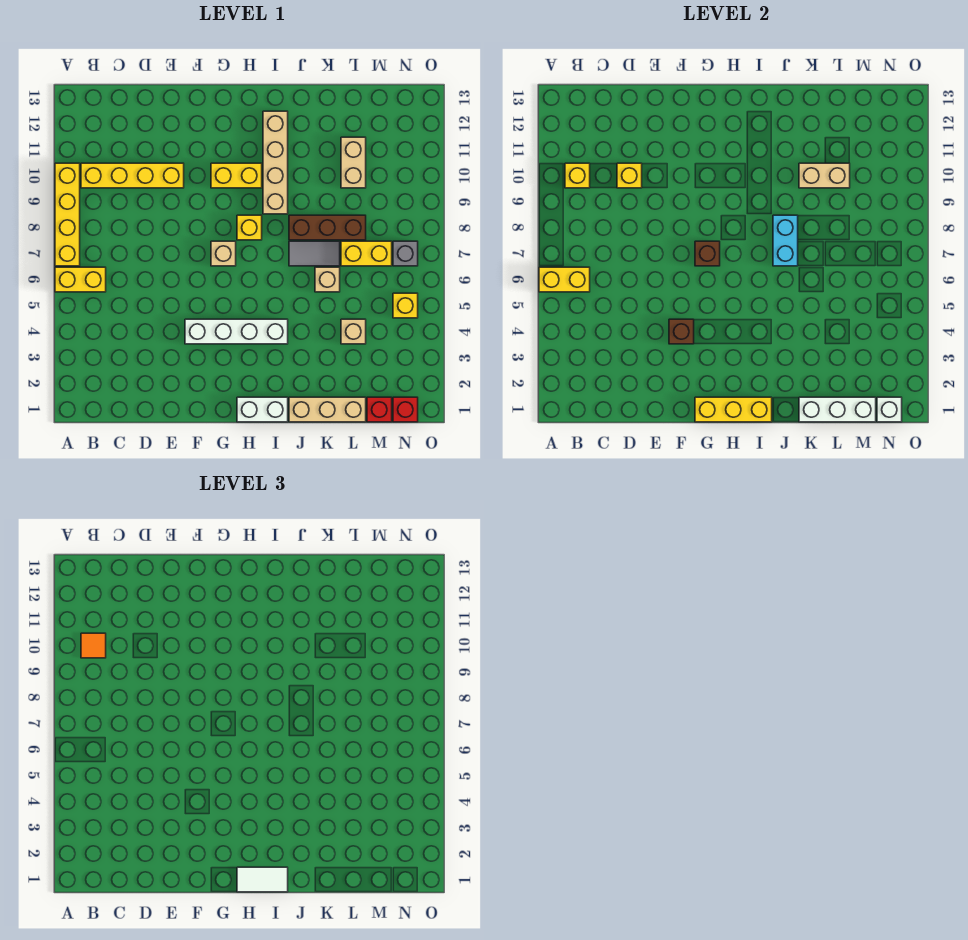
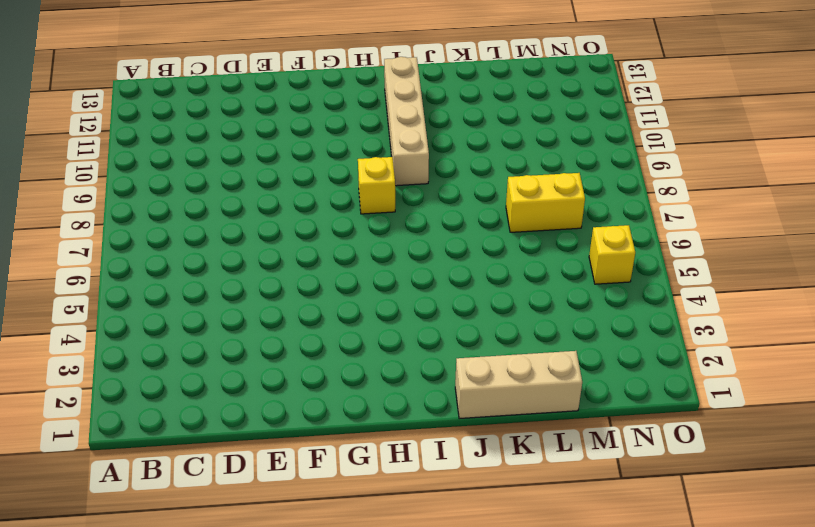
none -> yellow 1x2 brick [55,267,106,292]
none -> yellow 1x4 brick [55,163,80,266]
none -> yellow 1x4 brick [81,163,184,188]
none -> white 1x4 brick [185,319,288,344]

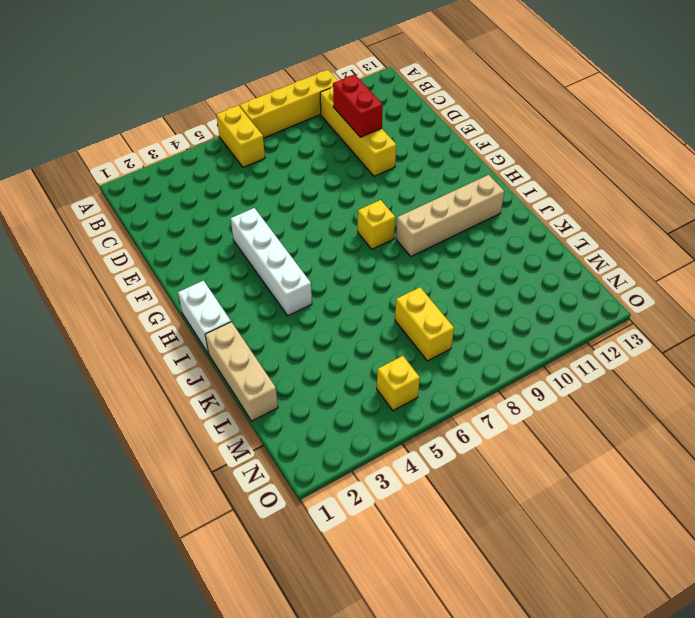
red 1x2 brick [333,74,383,137] -> yellow 1x1 brick [617,163,642,188]
none -> tan 1x1 brick [211,241,236,266]
none -> yellow 1x2 brick [211,163,262,188]
none -> grey 1x2 tile [289,241,340,266]
none -> brown 1x3 brick [289,215,366,240]

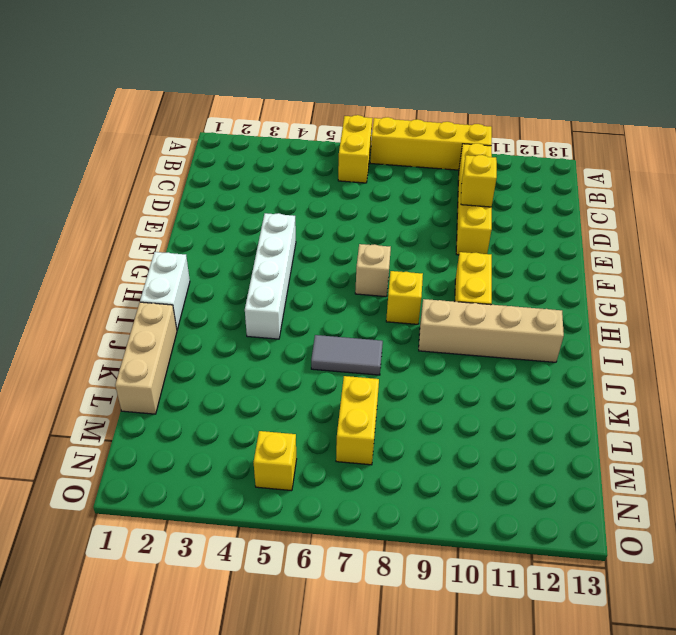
grey 1x2 tile [311,335,383,375] -> grey 1x2 tile turned to [289,241,340,266]
none -> brown 1x3 brick [289,215,366,240]
none -> tan 1x1 brick [315,267,340,292]
none -> tan 1x1 brick [341,319,366,344]
none -> tan 1x2 brick [341,137,366,188]

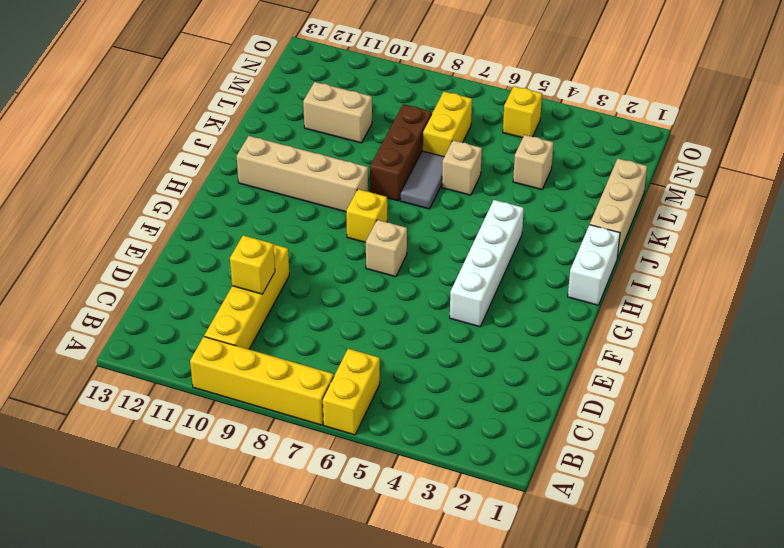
none -> yellow 1x2 brick [211,163,262,188]
none -> red 1x1 brick [367,397,392,422]
none -> red 1x1 brick [393,397,418,422]
none -> grey 1x1 brick [393,241,418,266]

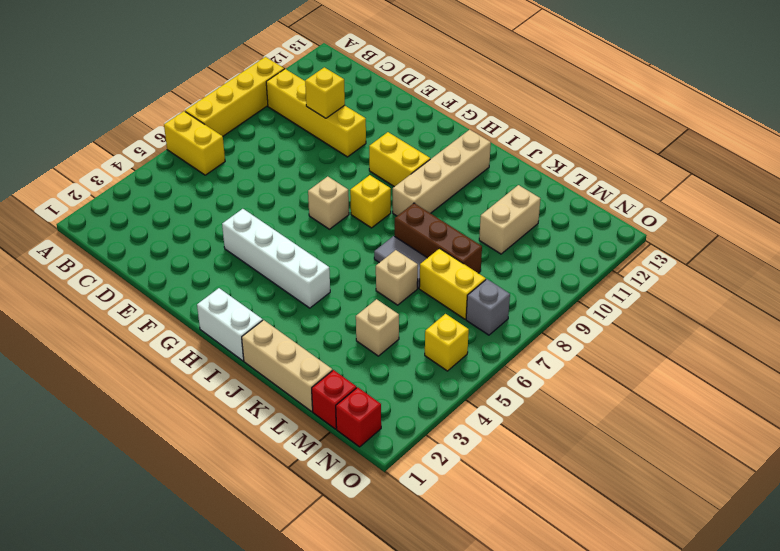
none -> yellow 1x2 brick [539,267,590,292]
none -> yellow 1x1 brick [565,163,590,188]
none -> brown 1x1 brick [669,319,694,344]
none -> yellow 1x3 brick [695,397,772,422]

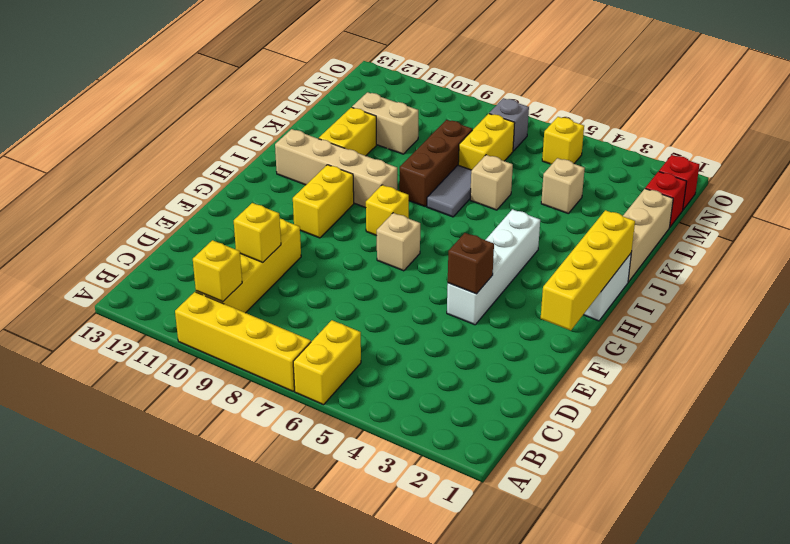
yellow 1x4 brick [541,210,635,330] -> yellow 1x3 brick [695,397,772,422]
yellow 1x2 brick [319,107,376,156] -> yellow 1x2 brick moved to [539,267,590,292]
none -> brown 1x1 brick [695,241,720,266]
none -> cyan 1x2 brick [773,215,798,266]
none -> white 1x3 brick [799,397,876,422]
none -> tan 1x2 brick [799,163,850,188]

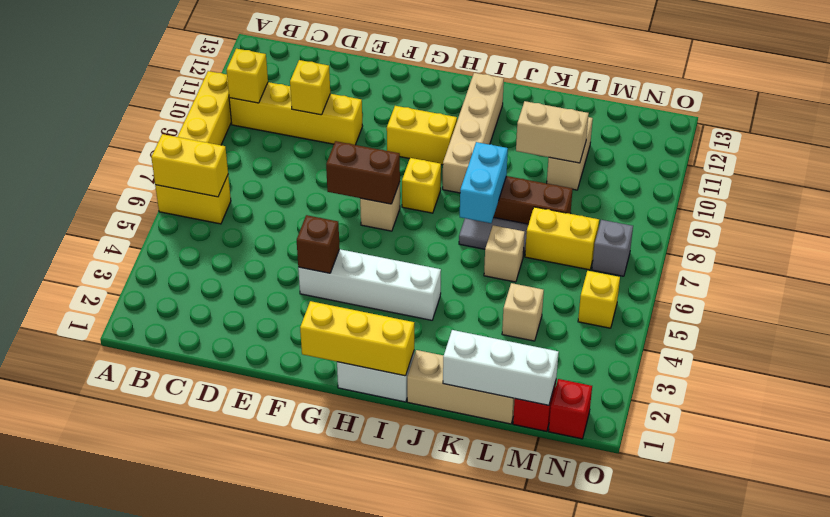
brown 1x2 brick [326,141,400,204] -> brown 1x1 brick [695,241,720,266]
none -> white 1x1 brick [877,397,902,422]
none -> orange 1x1 tile [81,633,106,658]
none -> white 1x2 tile [237,867,288,892]

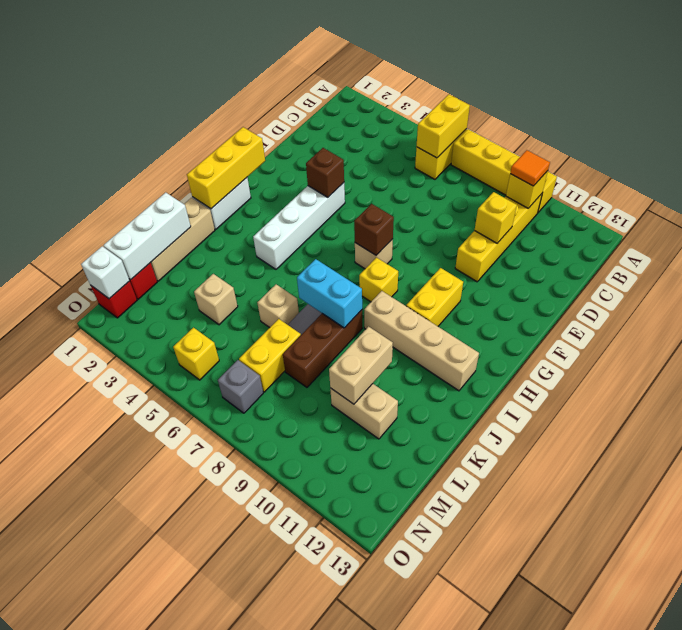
none -> white 1x2 tile [237,867,288,892]

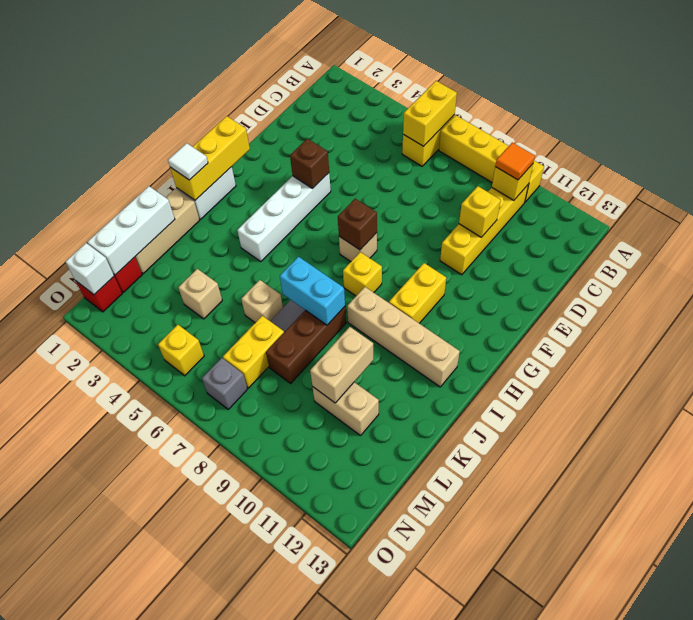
white 1x1 tile [168,143,208,180] -> white 1x2 tile [237,867,288,892]

